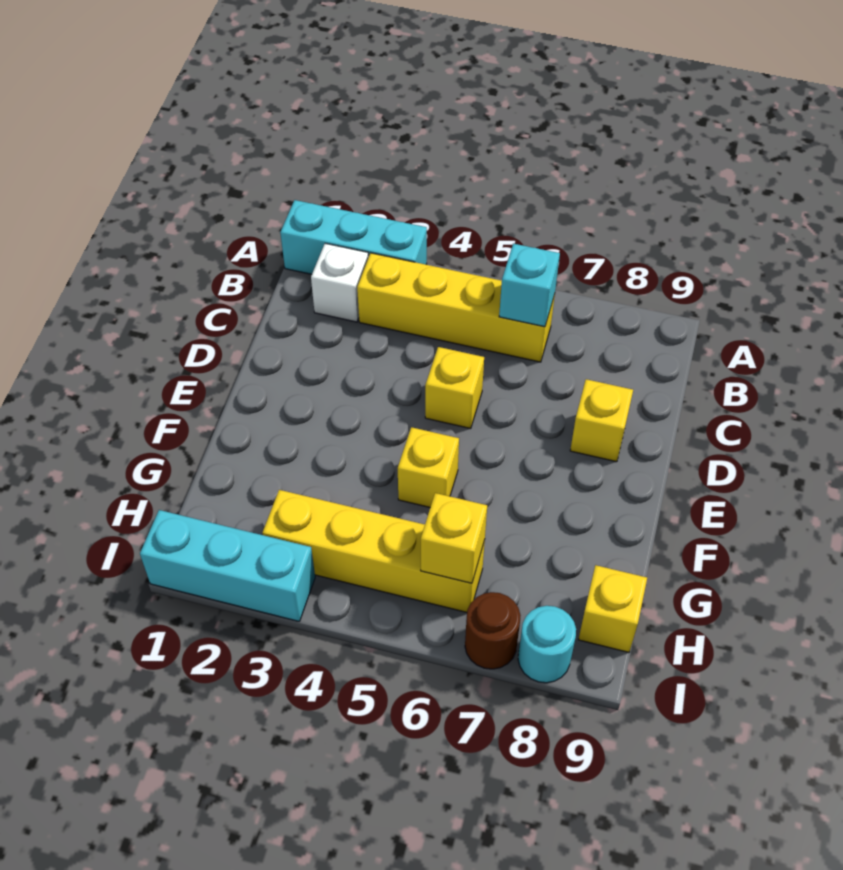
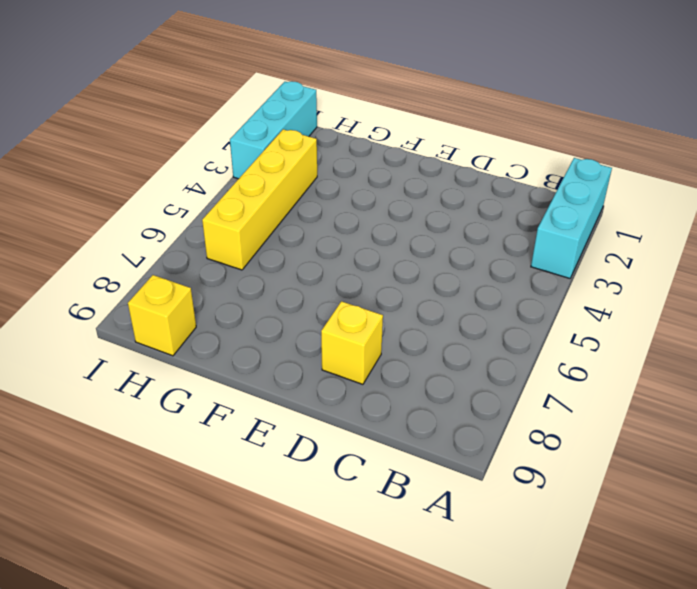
none -> white 1x1 brick [311,243,368,322]
none -> yellow 1x4 brick [357,253,555,362]
none -> yellow 1x1 brick [425,347,484,429]

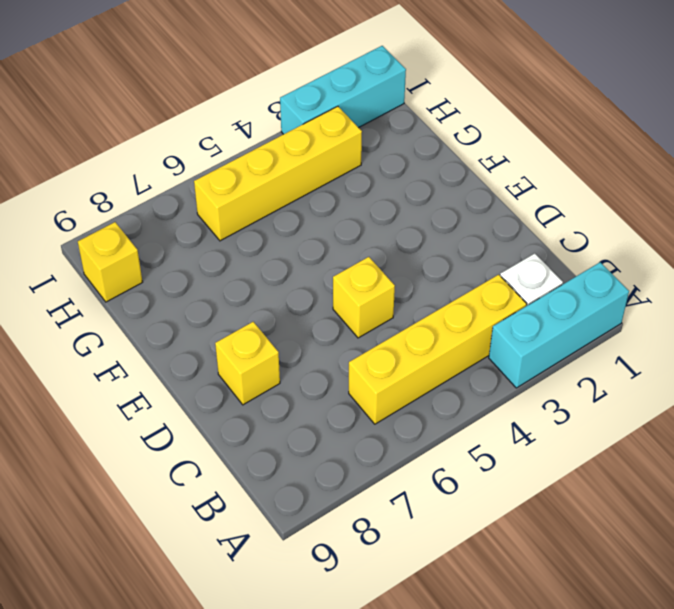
none -> yellow 1x1 brick [398,427,459,507]
none -> brown 1x1 round brick [465,592,521,669]
none -> cyan 1x1 round brick [518,606,576,683]

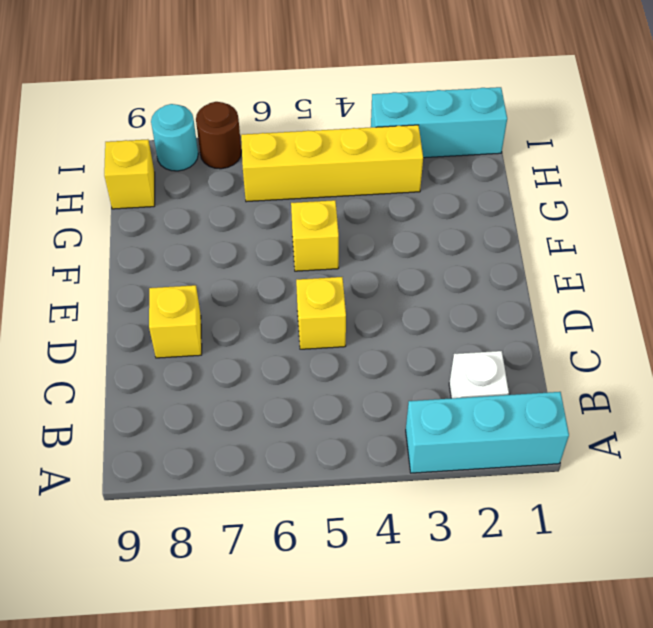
none -> yellow 1x4 brick [357,253,555,362]
none -> cyan 1x1 brick [499,244,560,327]
none -> yellow 1x1 brick [421,493,487,583]

